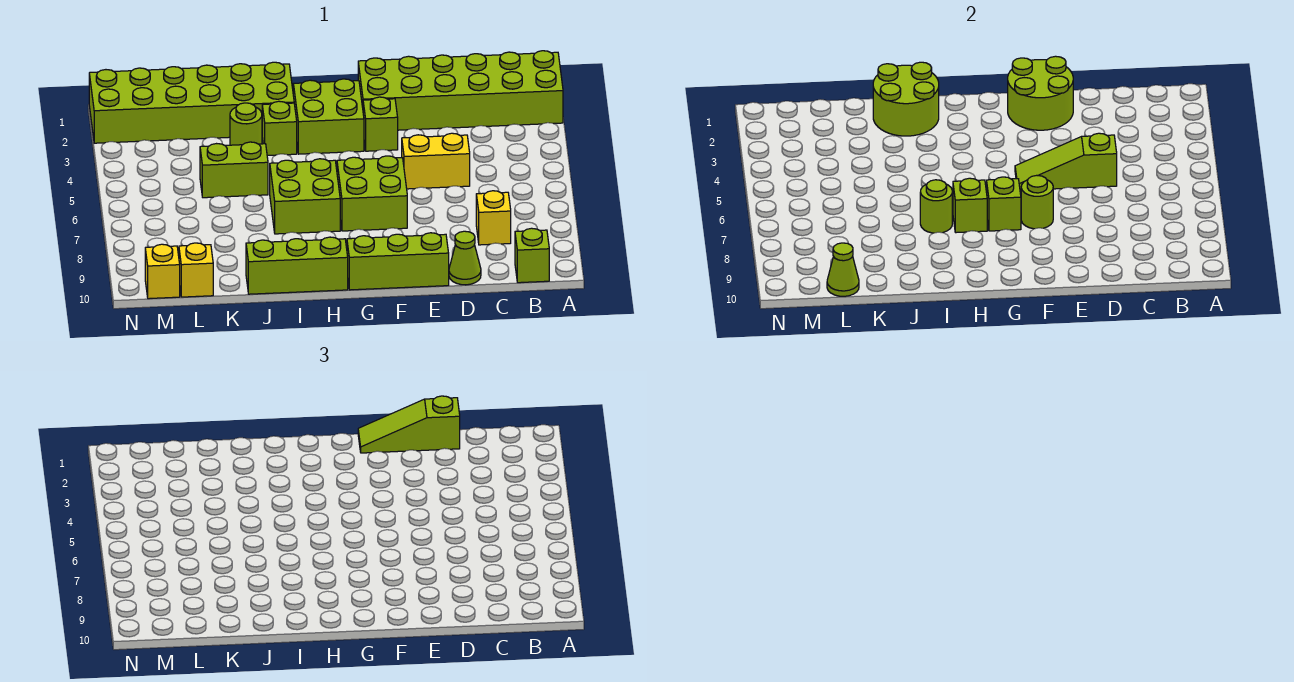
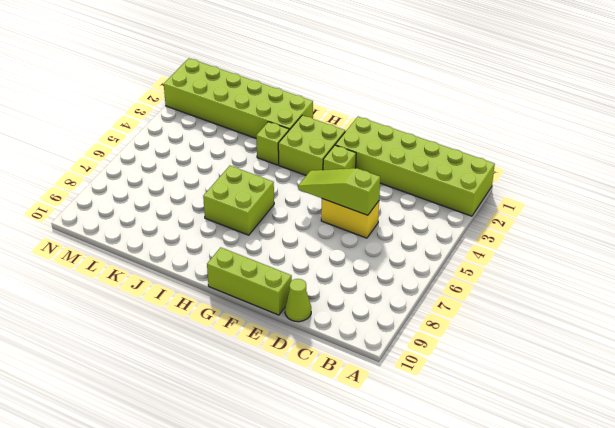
none -> lime 1x1 brick [515,228,549,283]
none -> yellow 1x1 brick [476,191,511,245]
none -> lime 2x2 brick [337,156,407,231]

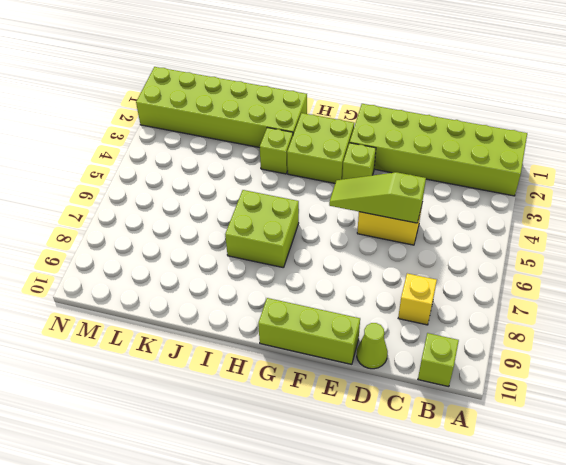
none -> lime 2x2 brick [337,156,407,231]
none -> lime 1x3 brick [246,237,348,294]
none -> lime 1x1 round brick [230,103,262,145]

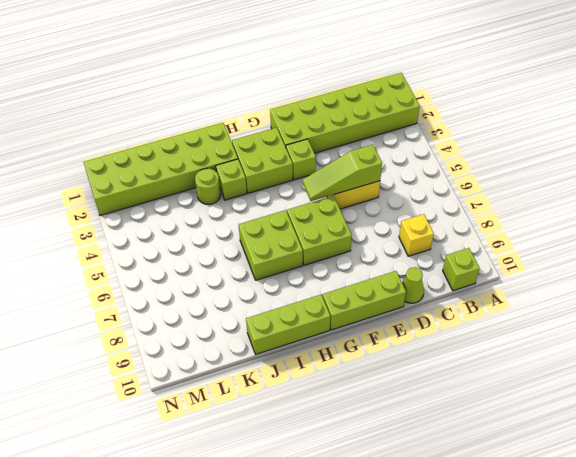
none -> lime 1x2 brick [200,142,268,198]
none -> yellow 1x1 brick [179,243,213,297]
none -> yellow 1x1 brick [145,244,180,299]

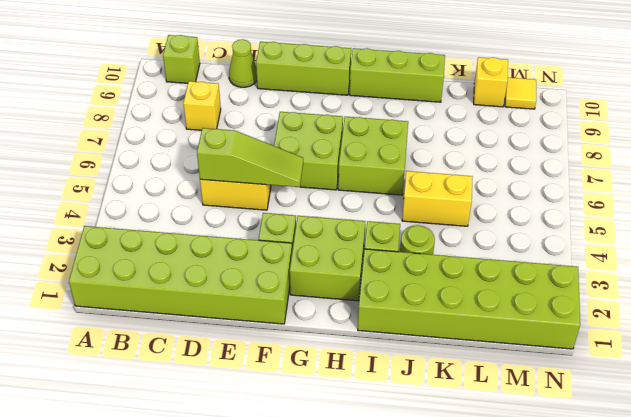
yellow 1x2 brick [402,171,473,226] -> lime 1x2 brick [200,142,268,198]
yellow 1x1 tile [505,78,536,109] -> yellow 1x1 brick [145,244,180,299]
none -> lime 2x2 round brick [1008,56,1073,130]
none -> lime 1x1 round brick [1021,175,1053,229]
none -> lime 1x1 brick [987,177,1021,231]

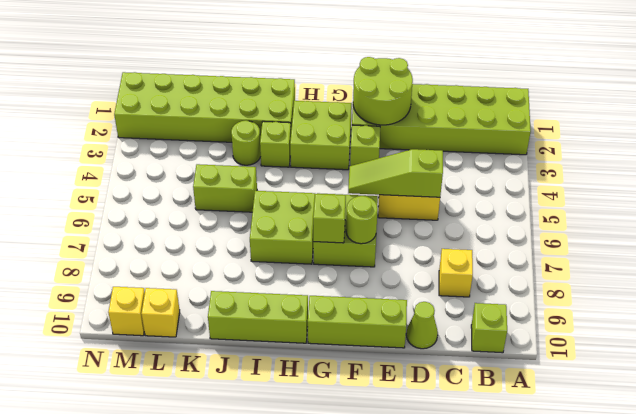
none -> lime 1x1 brick [953,178,987,233]
none -> lime 2x2 round brick [873,62,939,136]
none -> lime 1x1 round brick [920,180,952,233]

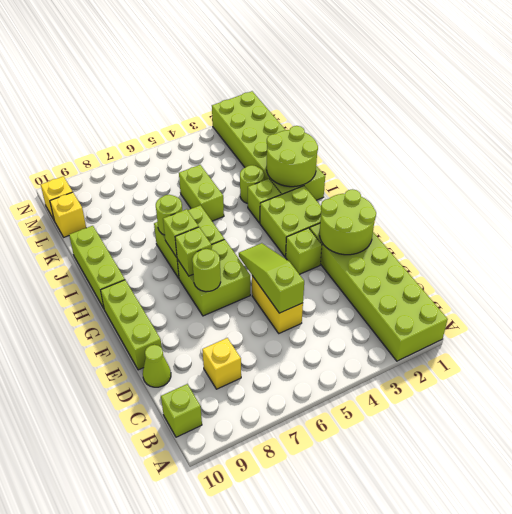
none -> lime 1x1 cone [827,243,859,296]
none -> lime 1x3 slope [358,396,460,453]

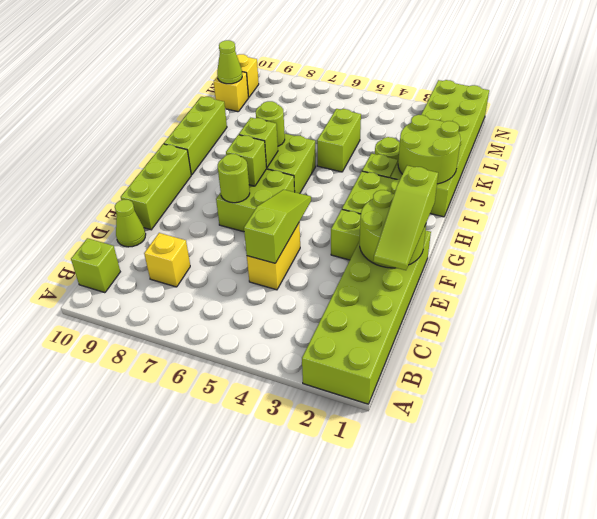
lime 1x3 slope [373,166,438,270] -> lime 1x3 slope turned to [358,396,460,453]

